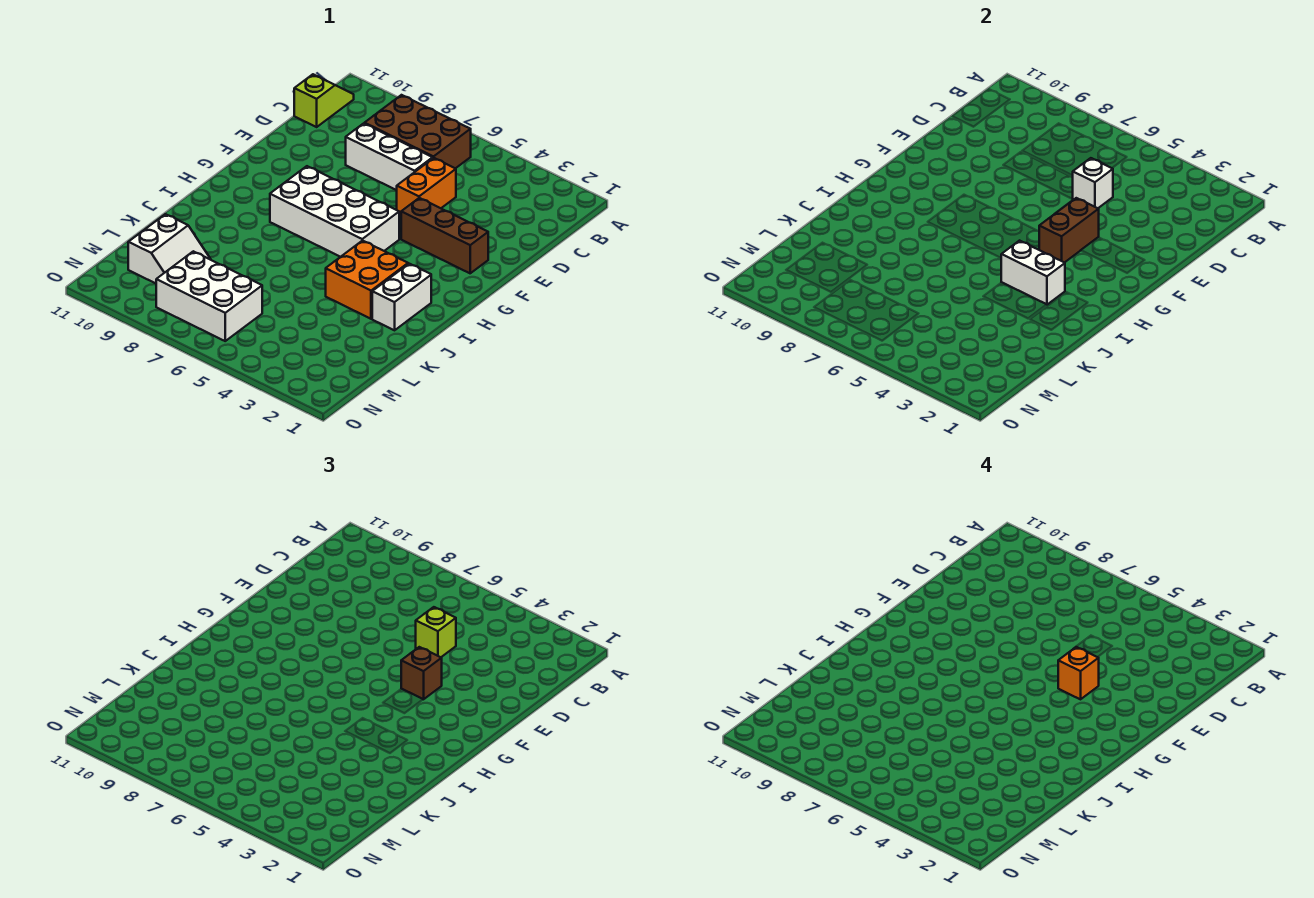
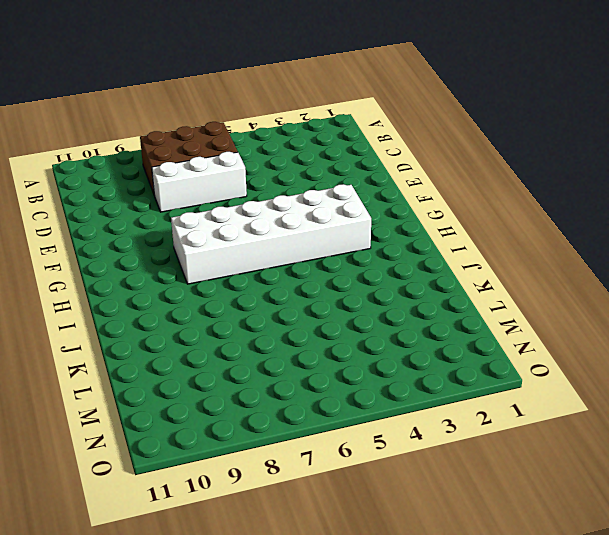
white 2x6 brick [171,184,371,284] -> white 2x4 brick [270,166,399,257]
none -> lime 1x2 slope [294,74,354,127]
none -> orange 1x2 brick [397,158,456,216]
none -> brown 1x3 brick [401,198,488,273]

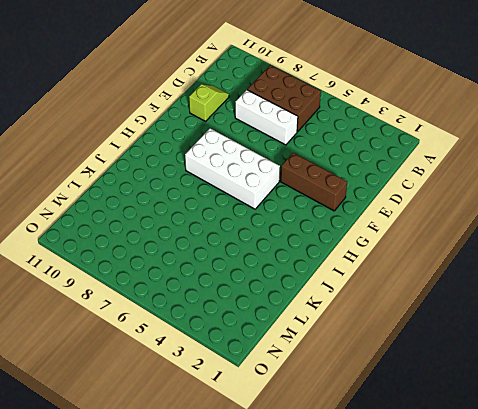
lime 1x2 slope [189,84,229,121] -> lime 1x2 slope moved to [294,74,354,127]
none -> orange 1x2 brick [397,158,456,216]
none -> white 1x2 brick [372,264,431,330]
none -> orange 2x2 brick [326,240,408,319]

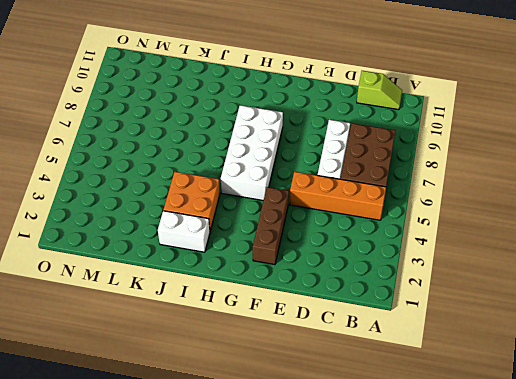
orange 1x4 brick [290,172,386,220] -> orange 1x2 brick [397,158,456,216]
none -> white 2x2 slope [128,214,211,283]
none -> white 2x3 brick [156,251,262,341]
none -> white 1x1 brick [1072,158,1113,208]

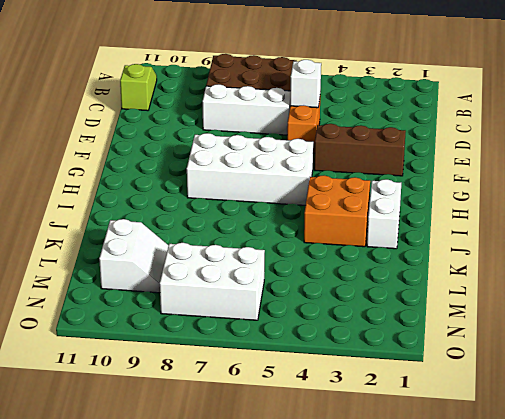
none -> brown 1x2 brick [1039,198,1099,263]
none -> white 1x2 brick [1001,241,1065,305]
none -> lime 1x1 brick [416,607,456,657]

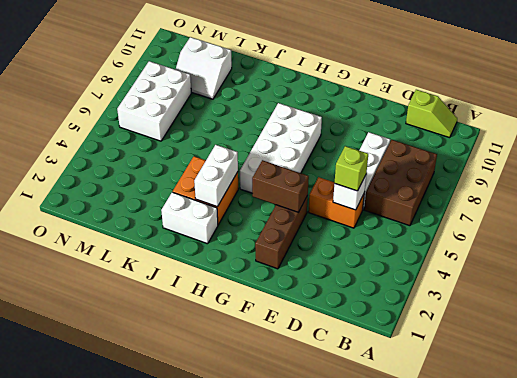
none -> brown 1x1 brick [401,647,442,699]
none -> orange 1x1 brick [1058,647,1099,699]

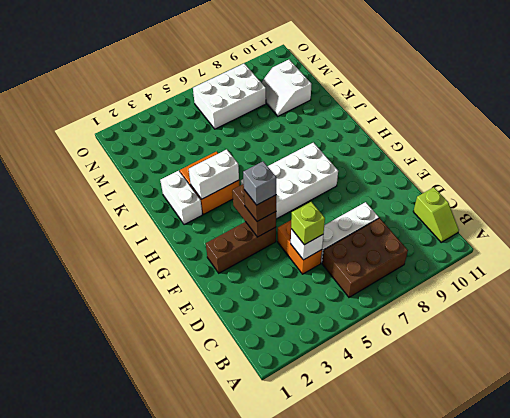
grey 1x1 brick [243,161,276,205] -> orange 1x1 brick [1058,647,1099,699]

